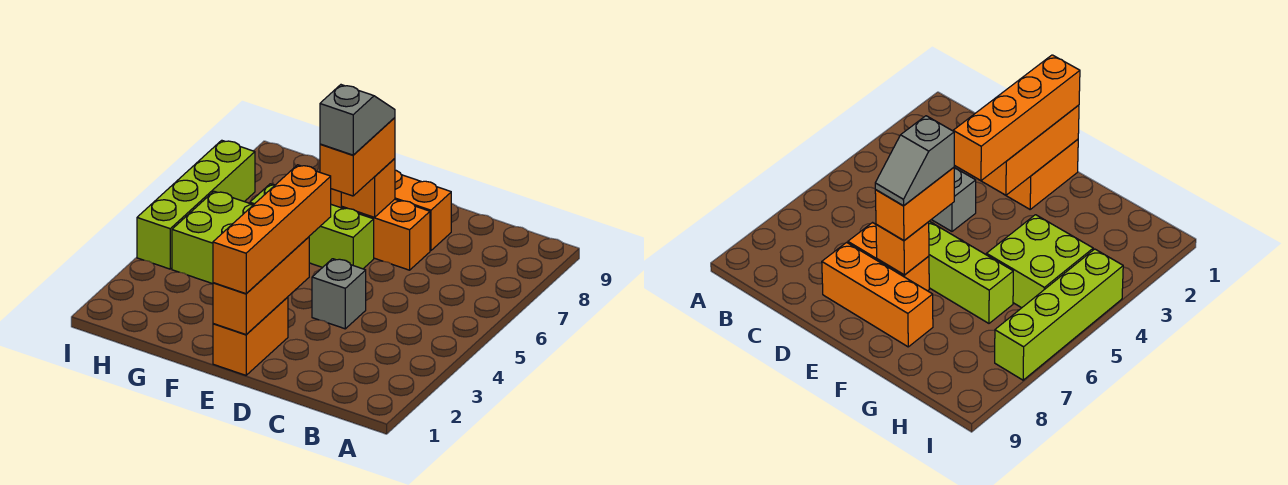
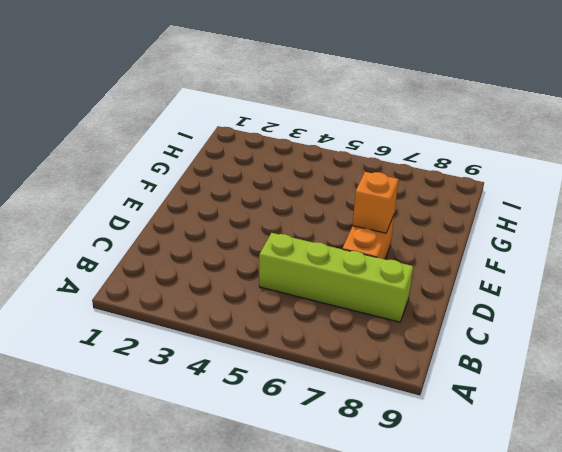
lime 1x4 brick [259,233,413,322] -> lime 1x4 brick moved to [137,140,255,269]
none -> grey 1x1 brick [312,259,366,329]
none -> orange 1x3 brick [331,170,451,251]
none -> orange 1x2 brick [213,297,288,375]

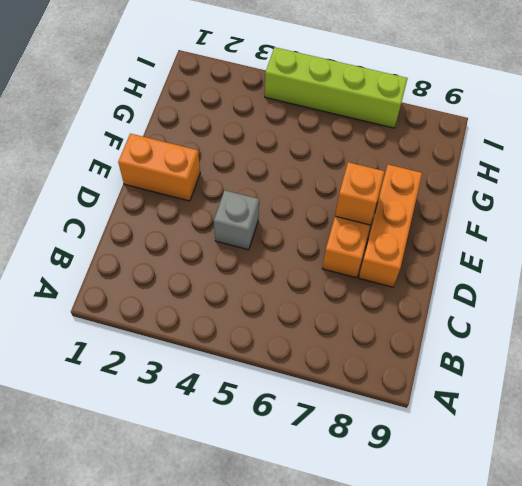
none -> lime 1x3 brick [250,184,374,269]
none -> lime 2x2 brick [172,191,254,284]
none -> orange 1x3 brick [213,237,309,334]

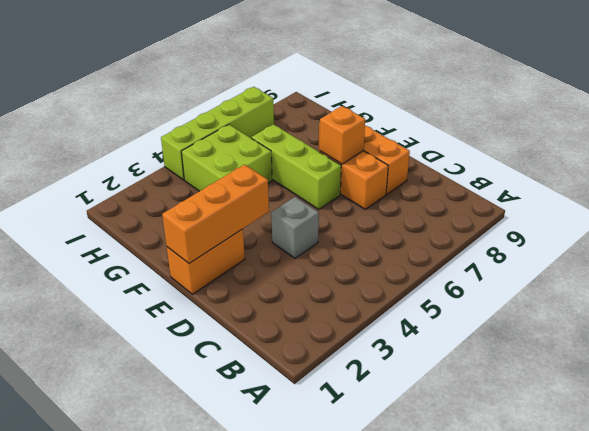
none -> orange 1x4 brick [213,165,331,294]
none -> orange 1x2 brick [320,118,395,196]
none -> grey 1x2 slope [320,85,395,155]

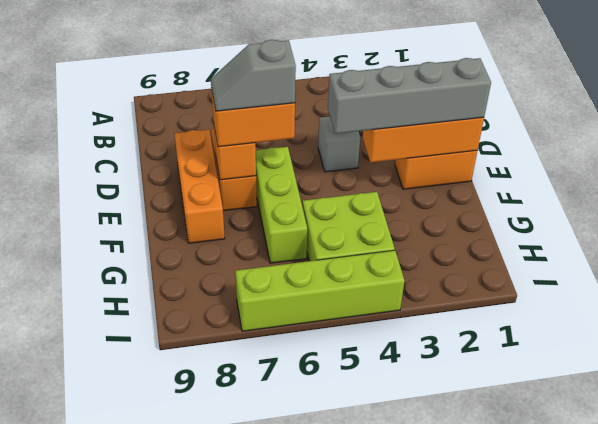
grey 1x4 brick [328,58,491,134] -> orange 1x4 brick [213,165,331,294]

